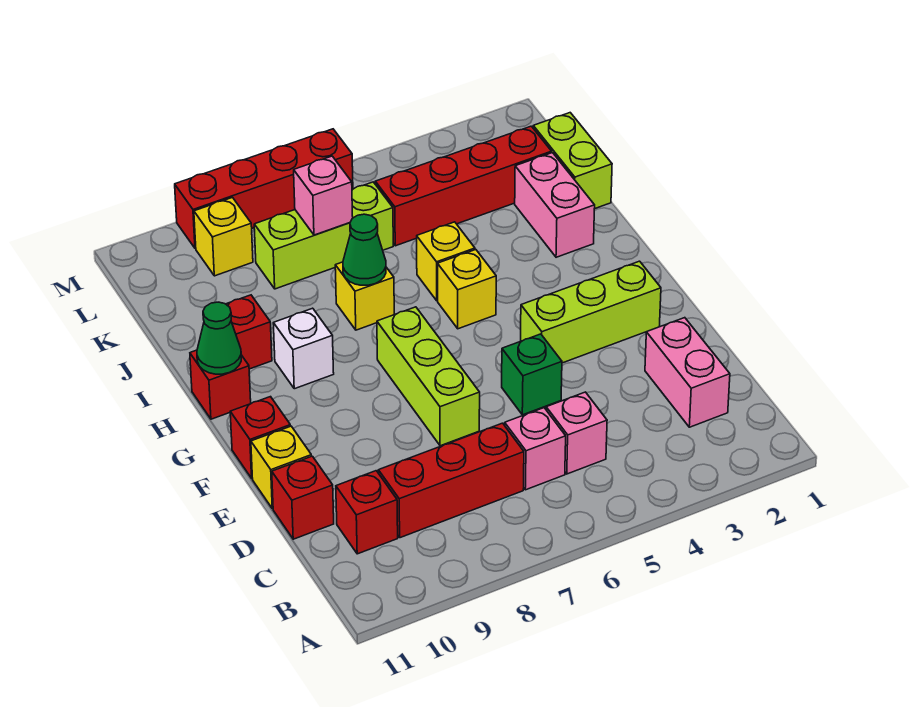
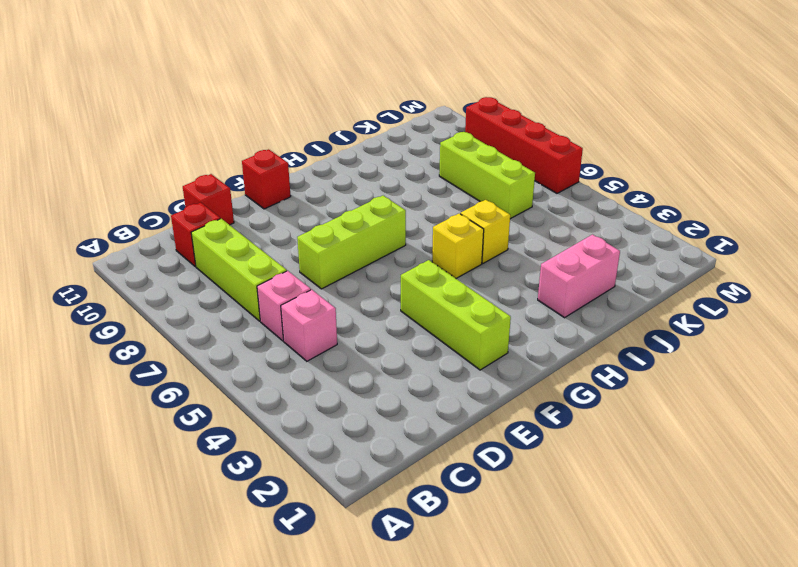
lime 1x3 brick [191,219,287,321] -> red 1x3 brick [378,423,524,538]
none -> pink 1x2 brick [645,318,730,427]
none -> green 1x1 brick [502,334,562,415]
none -> yellow 1x1 brick [251,426,311,509]

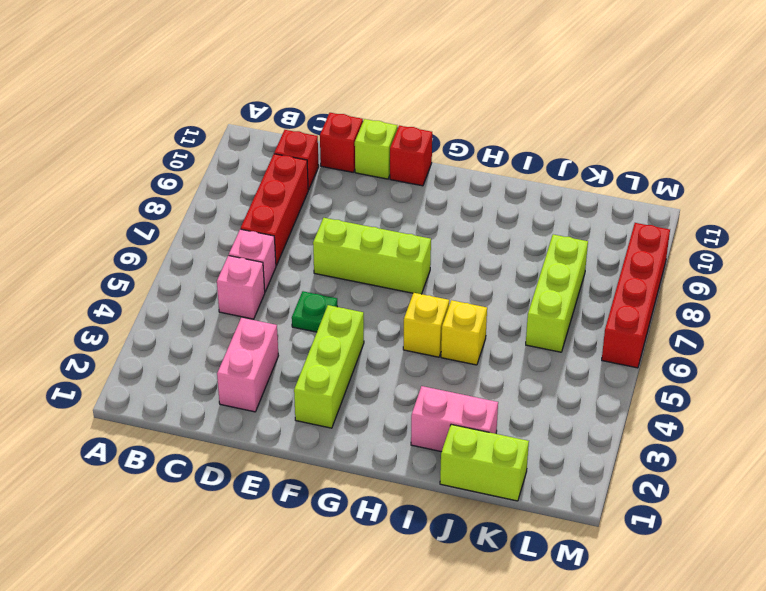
pink 1x2 brick [217,318,279,412] -> pink 1x2 brick turned to [645,318,730,427]
green 1x1 plate [292,291,337,332] -> green 1x1 brick [502,334,562,415]
lime 1x1 brick [355,119,397,179] -> yellow 1x1 brick [251,426,311,509]
none -> white 1x1 brick [273,308,334,389]
none -> red 1x1 brick [190,350,251,419]
none -> yellow 1x1 brick [335,262,394,330]

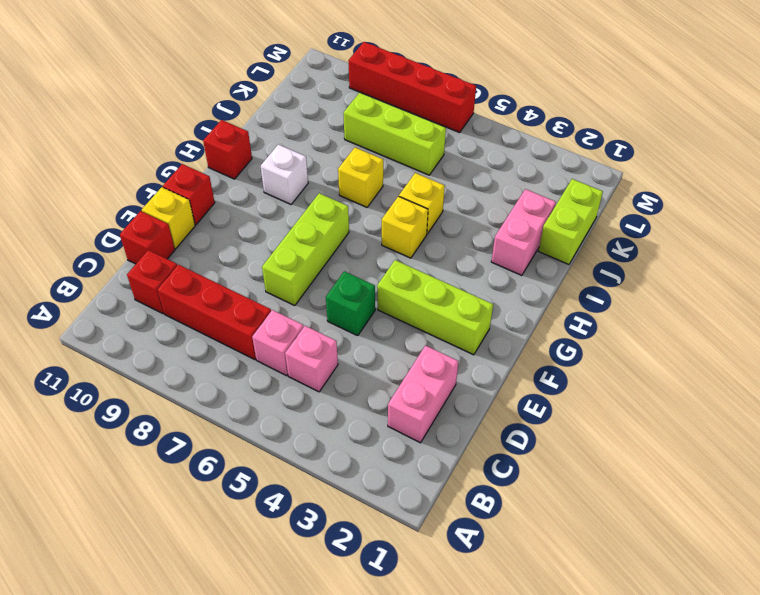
none -> red 1x1 brick [226,295,272,369]
none -> red 1x4 brick [375,126,552,246]
none -> yellow 1x1 brick [194,198,253,276]

